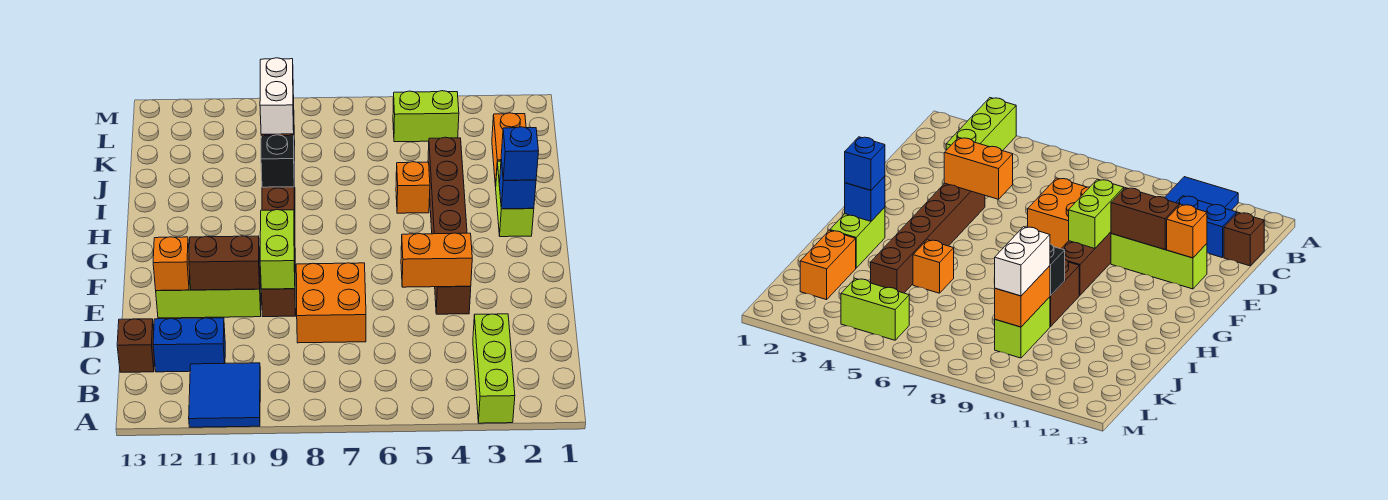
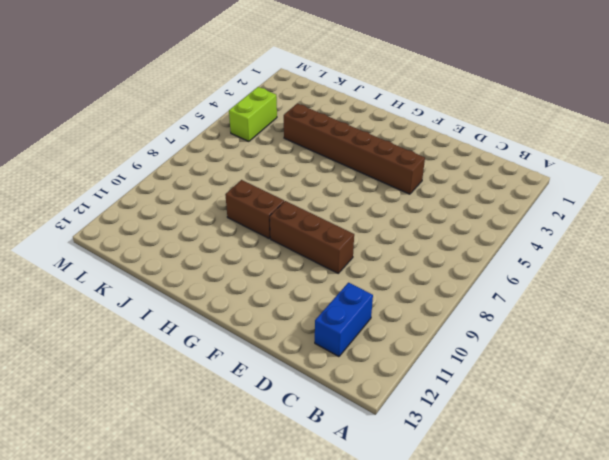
none -> lime 1x3 brick [473,314,515,423]
none -> blue 2x2 tile [189,363,260,427]
none -> brown 1x1 brick [117,319,155,372]

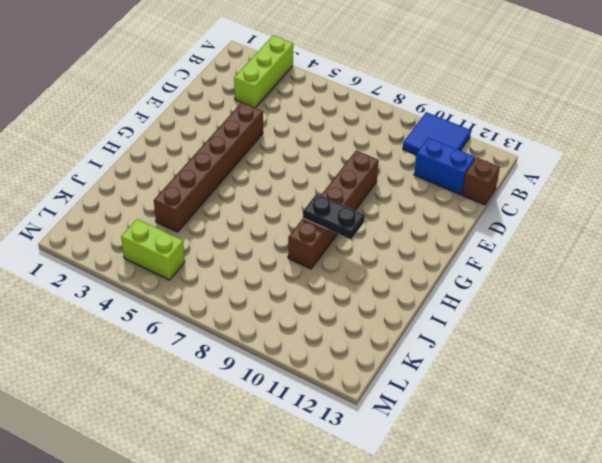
black 1x2 plate [303,194,365,239] -> none
none -> orange 2x2 brick [296,263,366,343]
none -> lime 1x3 brick [156,280,261,318]
none -> lime 1x2 brick [496,161,534,237]

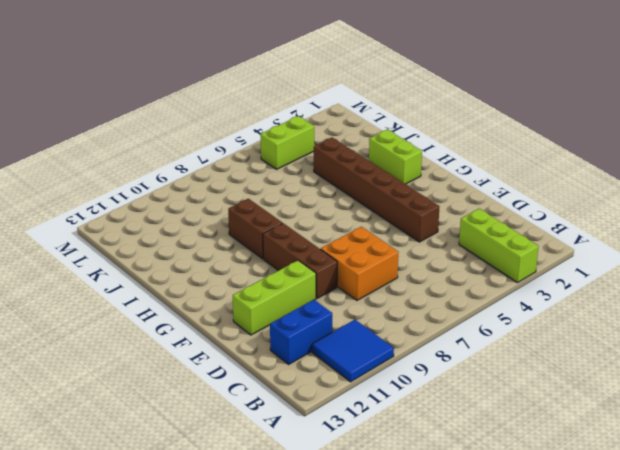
none -> brown 1x1 brick [117,319,155,372]
none -> orange 1x1 brick [396,162,430,213]
none -> orange 1x2 brick [492,113,526,186]

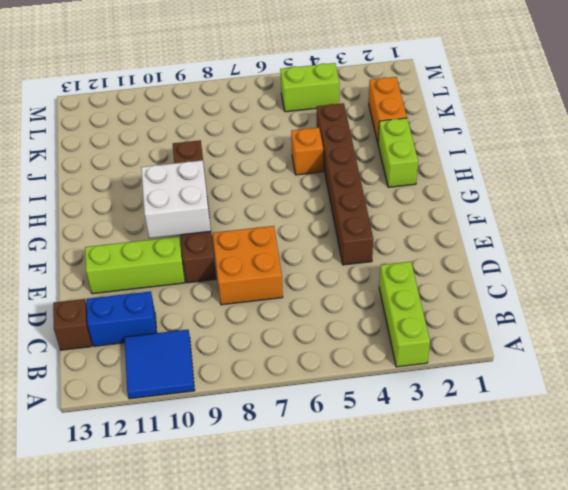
white 2x2 brick [141,160,211,238] -> lime 1x2 brick [260,210,295,289]
none -> lime 1x2 brick [995,297,1050,358]
none -> orange 1x2 brick [401,233,472,287]
none -> brown 1x2 brick [189,236,260,290]

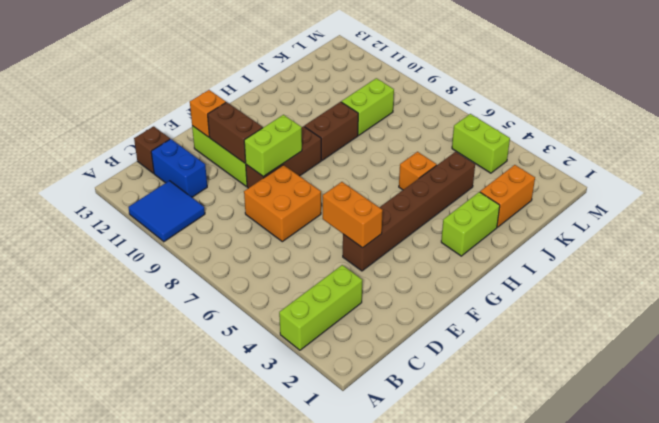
none -> blue 1x1 brick [499,159,536,209]
none -> black 1x1 brick [261,135,294,187]
none -> orange 1x2 brick [995,266,1050,327]

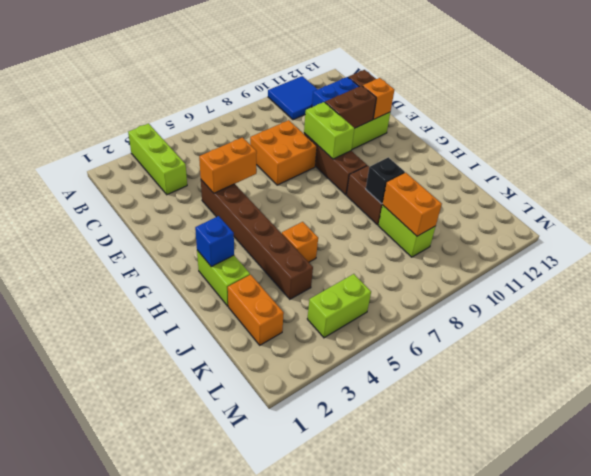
none -> blue 1x1 brick [501,127,539,180]
none -> white 1x2 brick [260,58,294,134]

